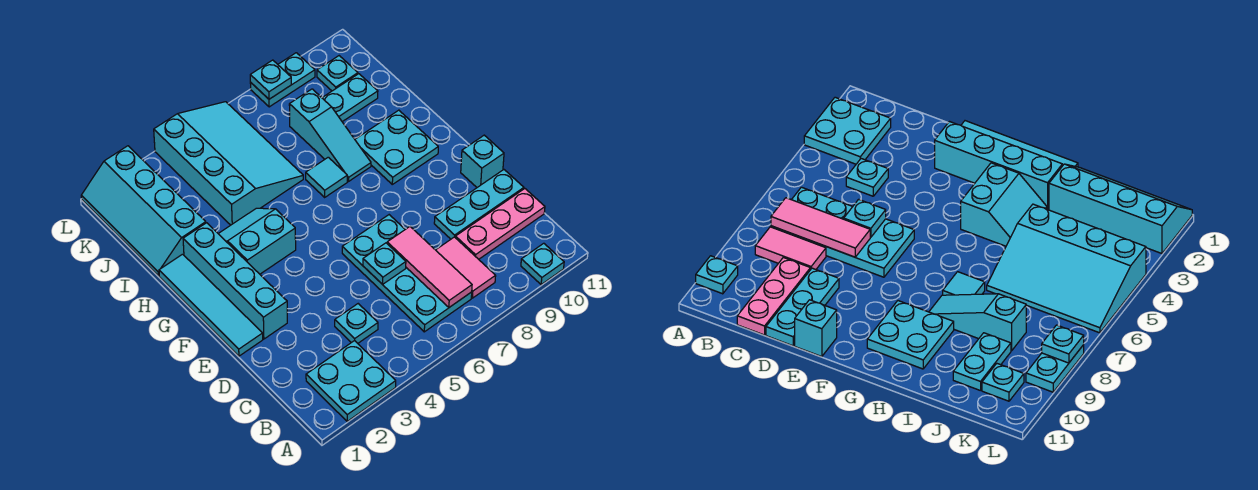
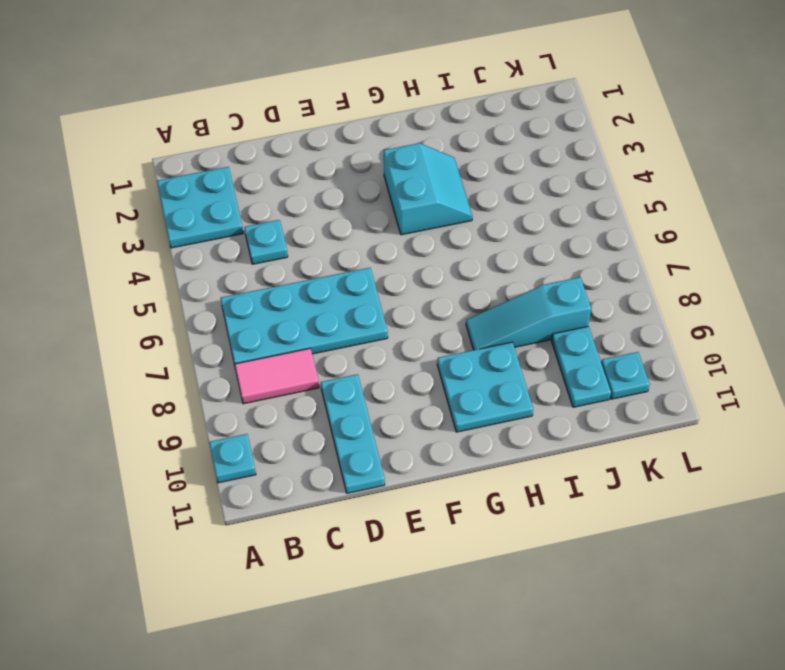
none -> pink 1x3 plate [456,189,545,259]
none -> cyan 1x4 tile [159,254,263,356]
none -> cyan 1x4 brick [183,223,287,339]

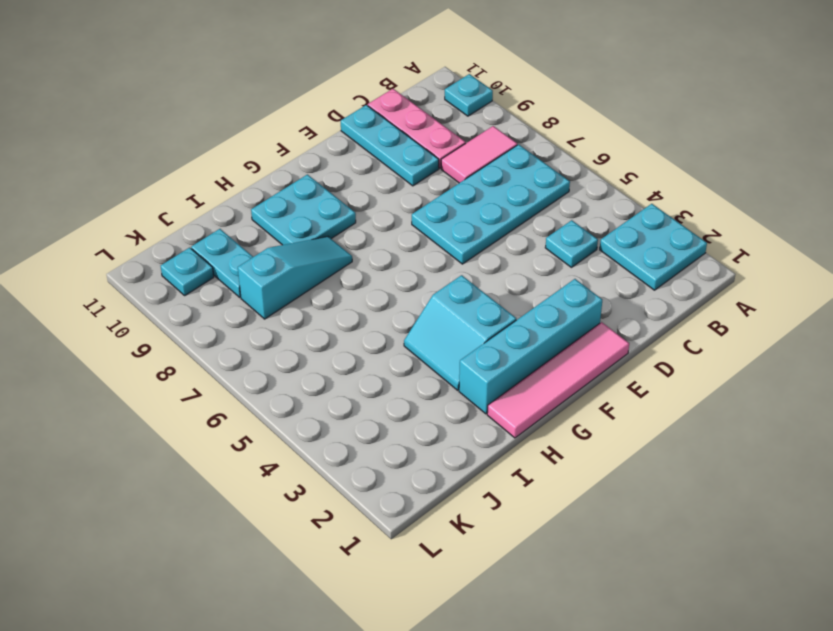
pink 1x4 tile [487,322,629,438] -> cyan 1x4 tile [159,254,263,356]
none -> cyan 1x1 brick [461,135,504,187]
none -> cyan 1x1 tile [306,157,347,197]
none -> cyan 2x4 slope [81,146,206,276]

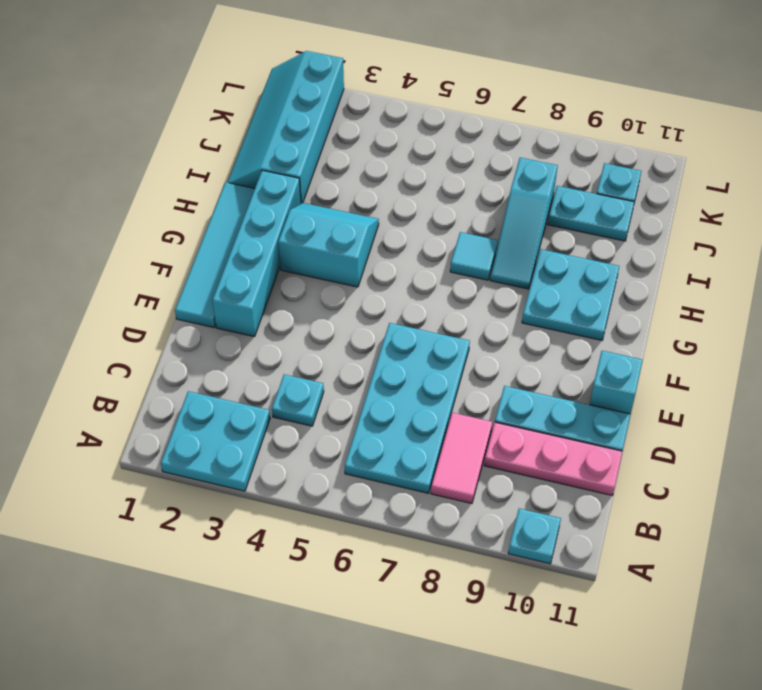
none -> cyan 3x4 slope [154,102,303,225]
none -> cyan 1x2 plate [250,53,315,107]
none -> pink 1x3 tile [387,227,472,307]

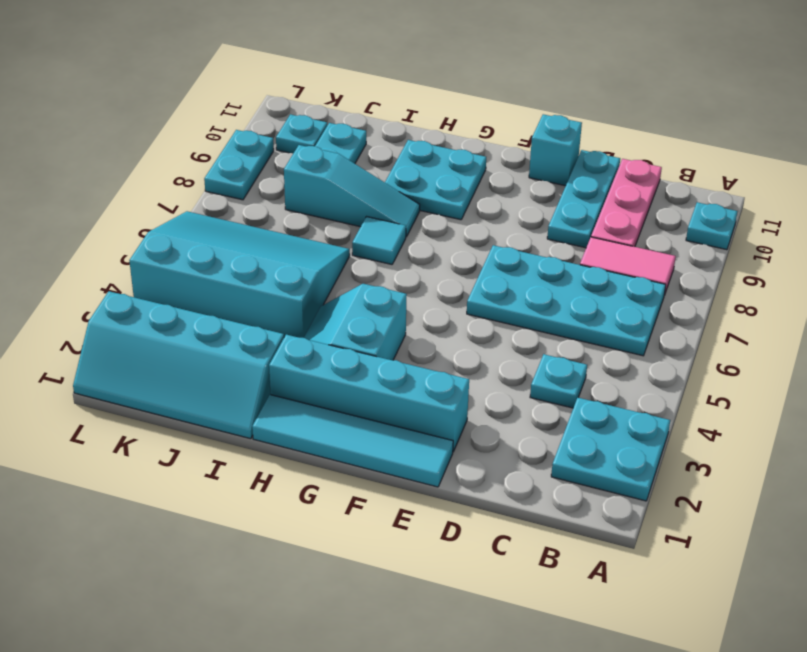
none -> pink 1x3 tile [387,227,472,307]
none -> cyan 1x1 plate [363,243,406,284]
none -> cyan 1x1 plate [250,60,291,99]

